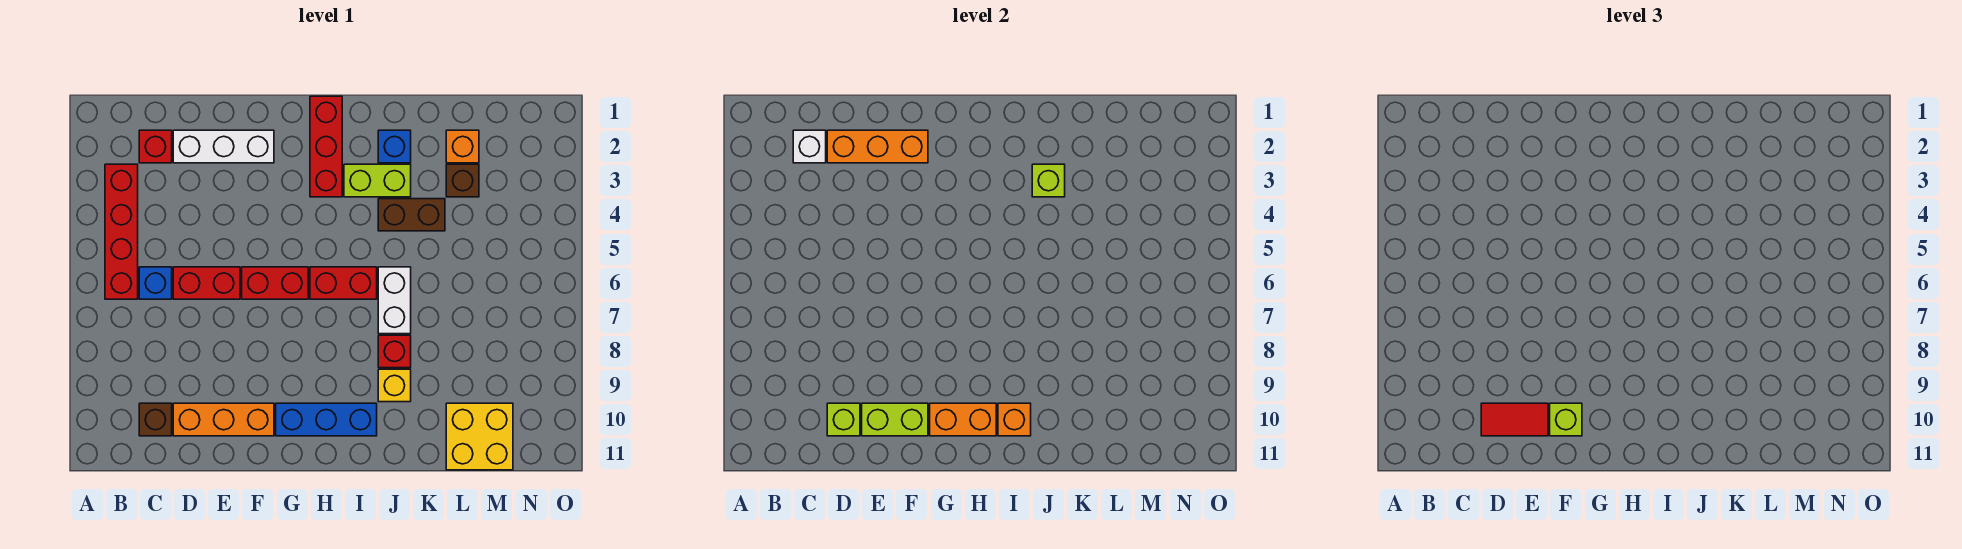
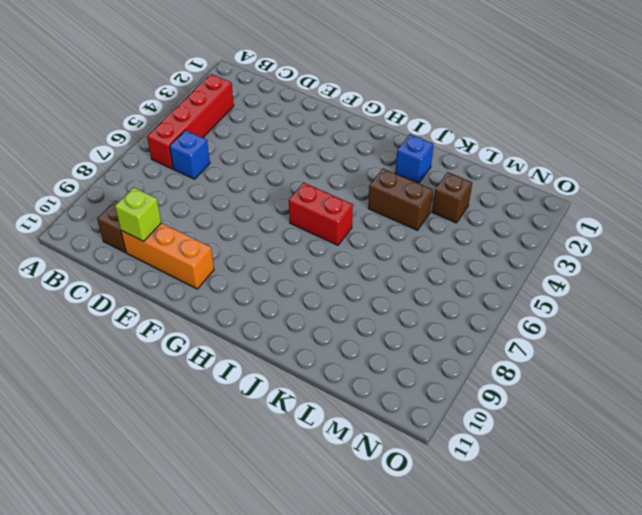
none -> red 1x1 brick [139,130,172,163]
none -> white 1x3 brick [173,130,274,163]
none -> red 1x2 brick [173,267,240,299]

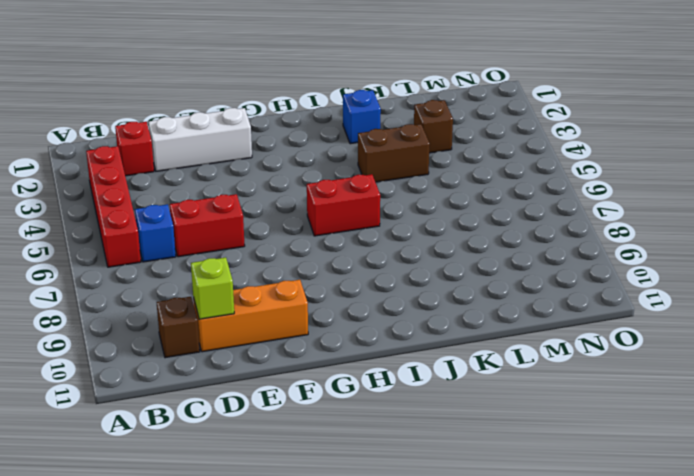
none -> red 1x2 brick [242,267,308,299]
none -> blue 1x3 brick [276,403,377,436]
none -> red 1x3 brick [310,96,342,197]

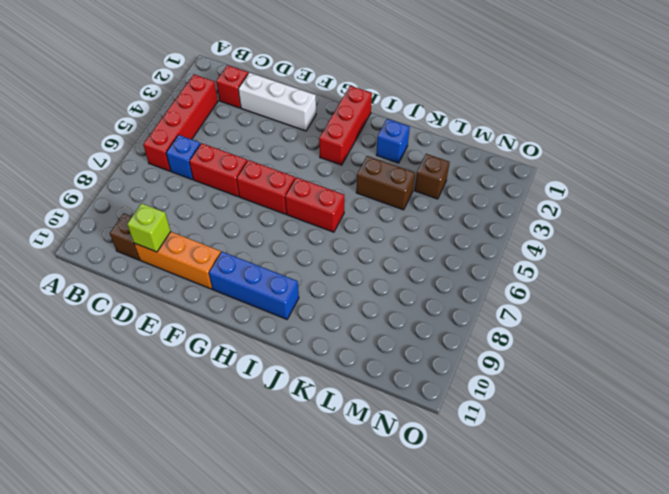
none -> lime 1x2 brick [344,164,411,197]
none -> white 1x2 brick [378,267,411,334]
none -> red 1x1 brick [378,335,411,368]

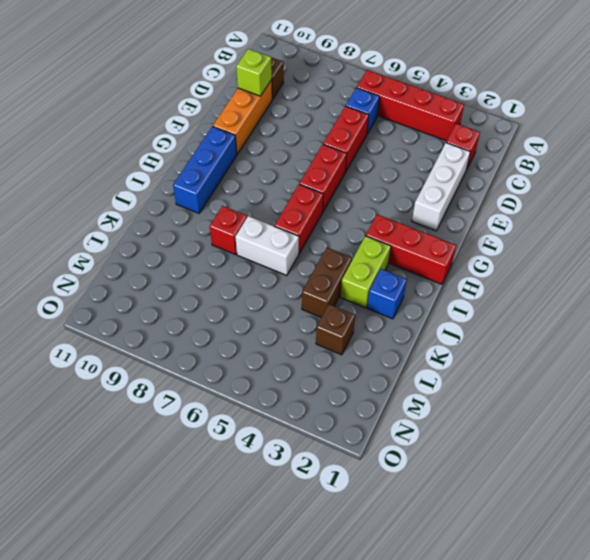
none -> yellow 1x1 brick [378,369,411,402]
none -> orange 1x1 brick [446,130,479,163]
none -> yellow 2x2 brick [446,403,513,470]

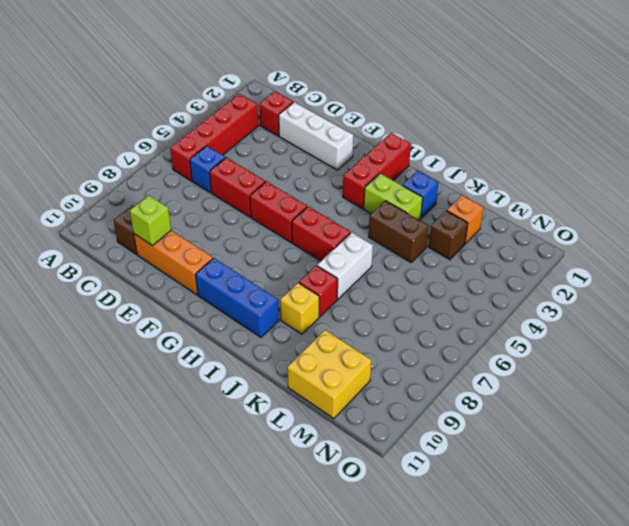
none -> white 1x1 brick [793,130,826,163]
none -> orange 1x3 brick [827,130,928,163]
none -> lime 1x2 brick [862,403,928,436]

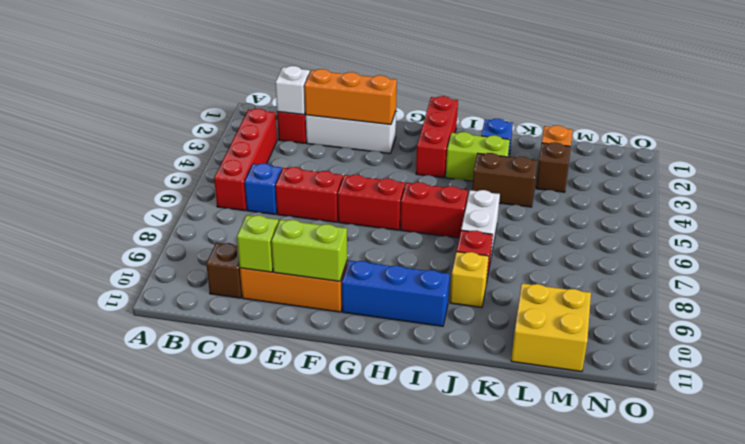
none -> orange 1x2 brick [930,403,996,436]
none -> orange 1x1 brick [998,403,1031,436]
none -> lime 1x1 brick [1032,164,1065,197]

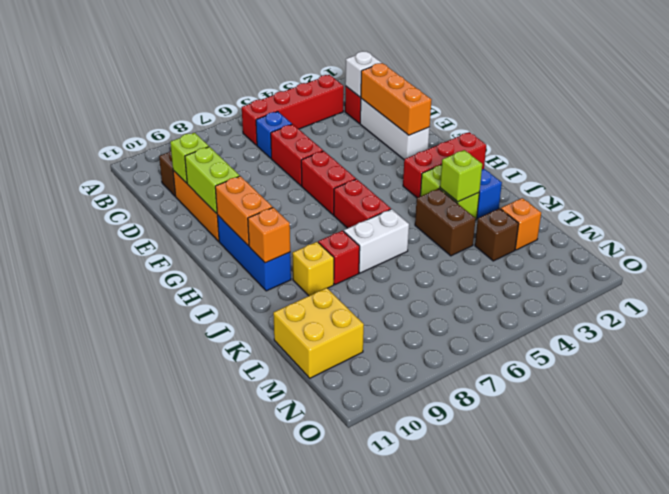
none -> red 1x2 tile [1481,403,1548,436]
none -> lime 1x1 brick [1550,403,1582,436]

